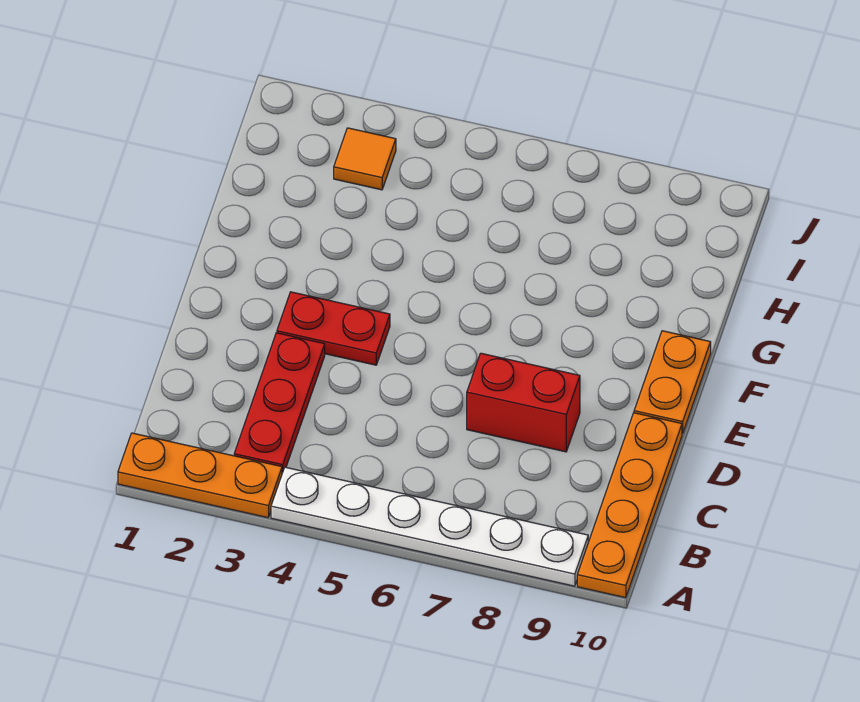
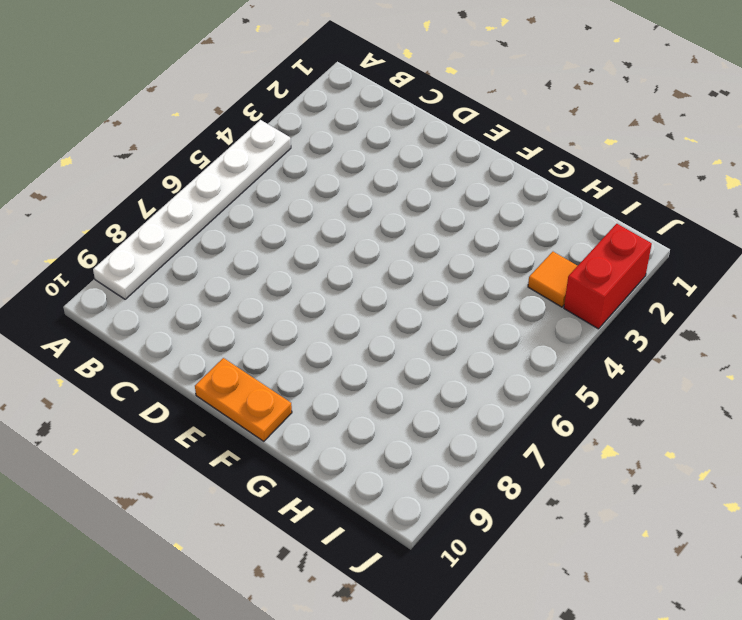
red 1x2 brick [564,224,652,329] -> red 1x2 brick moved to [467,353,580,452]
none -> orange 1x3 plate [118,433,282,518]
none -> orange 1x4 plate [577,413,682,598]

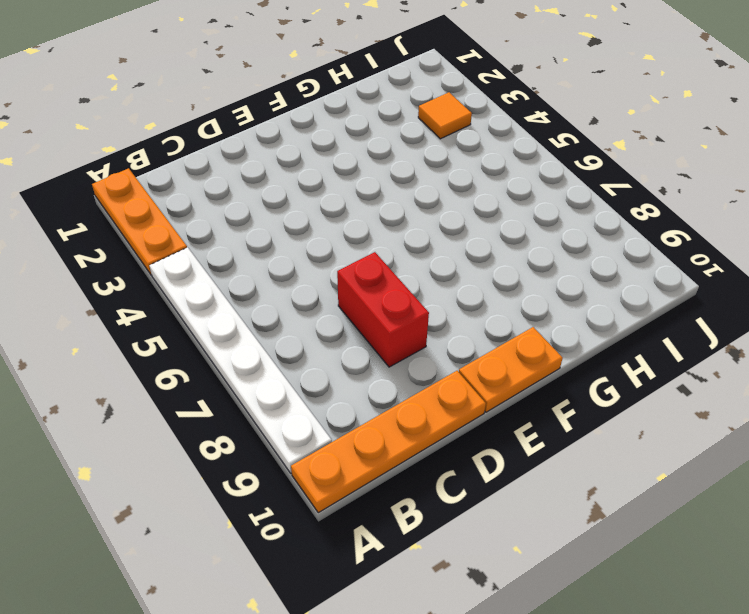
none -> red 1x3 plate [234,333,325,473]
none -> red 1x2 plate [277,292,390,365]

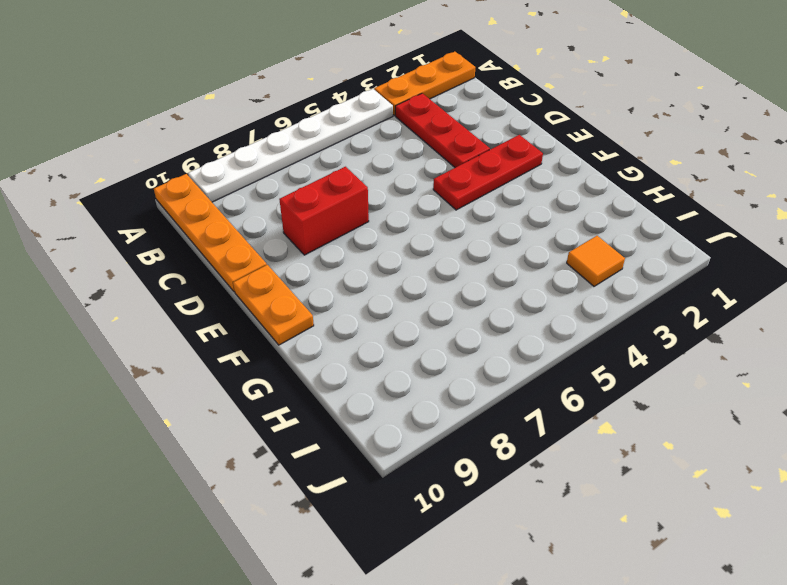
red 1x3 plate [433,135,543,210] -> red 1x2 plate [277,292,390,365]

